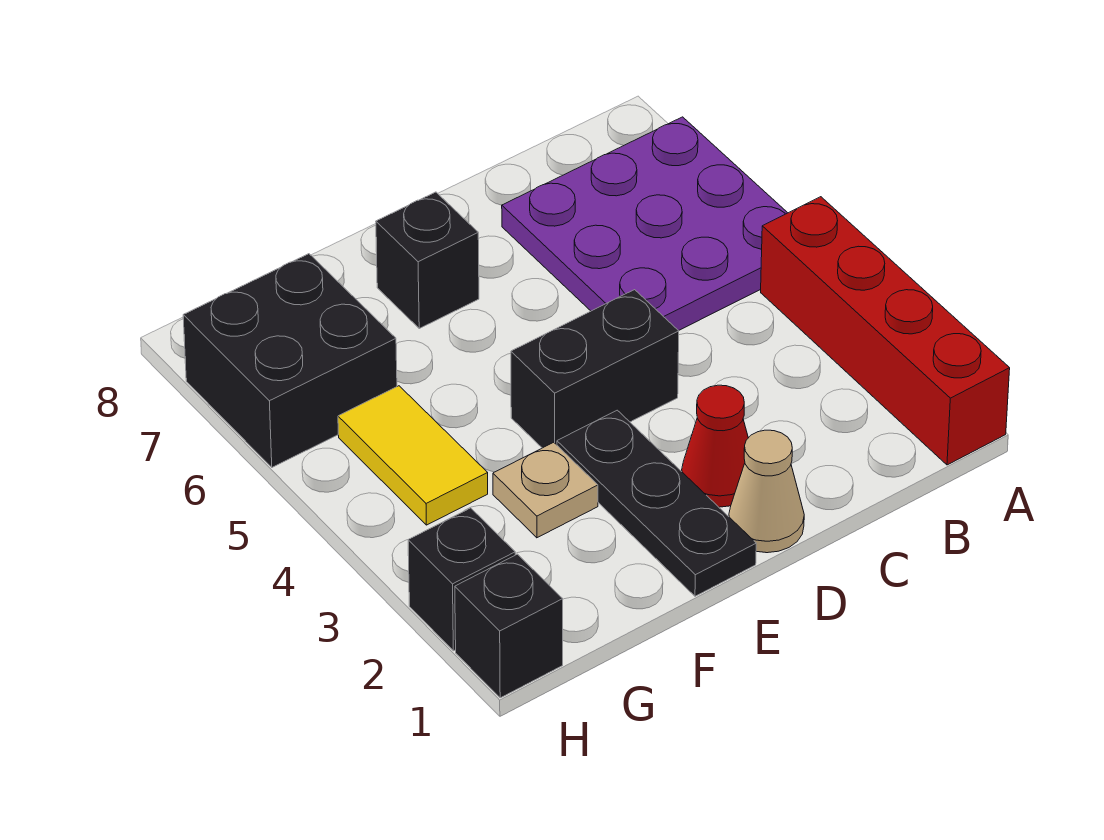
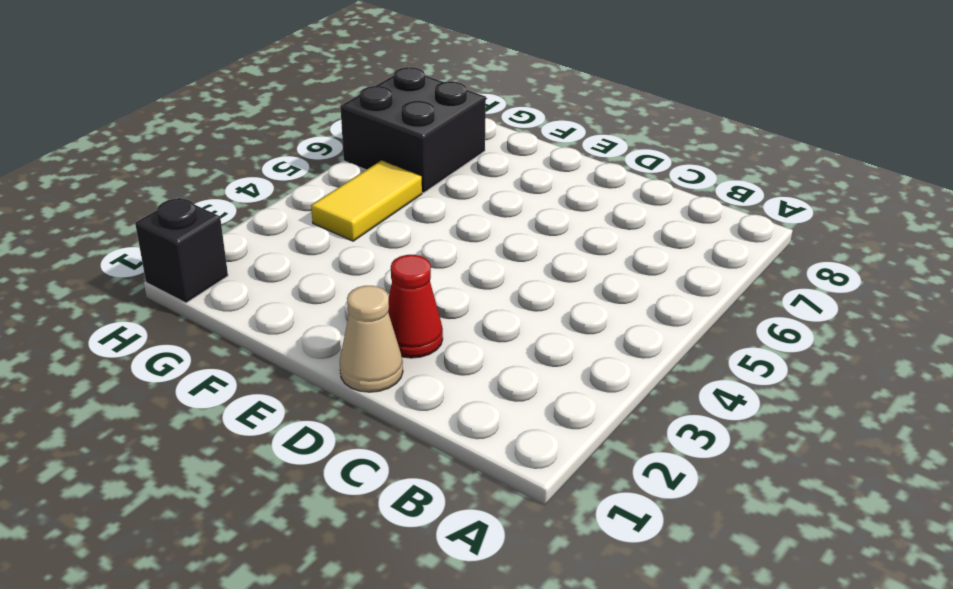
none -> red 1x4 brick [761,197,1010,465]
none -> purple 3x3 plate [502,117,787,331]
none -> black 1x2 brick [511,290,679,448]

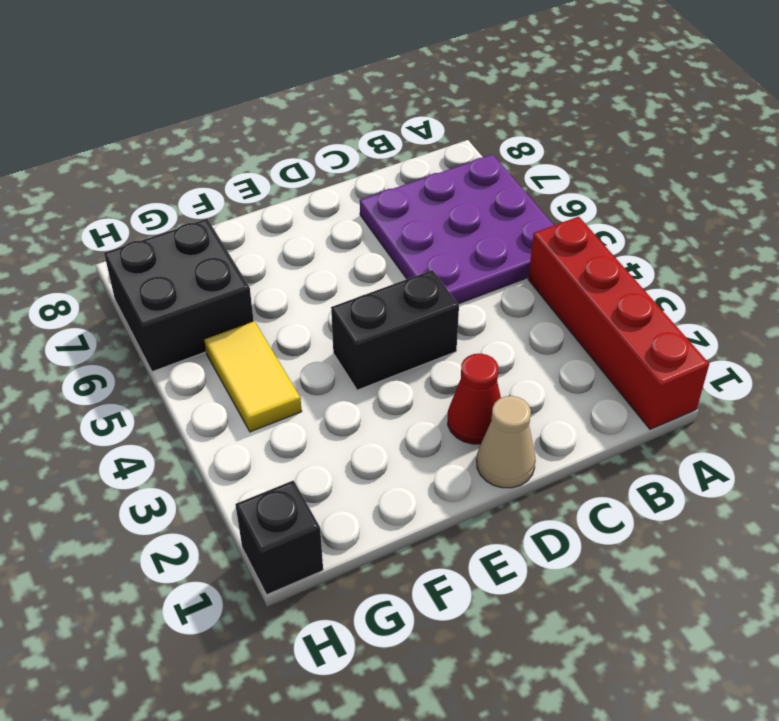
none -> black 1x3 plate [557,410,756,596]
none -> black 1x1 brick [376,192,479,328]
none -> tan 1x1 plate [493,442,598,538]

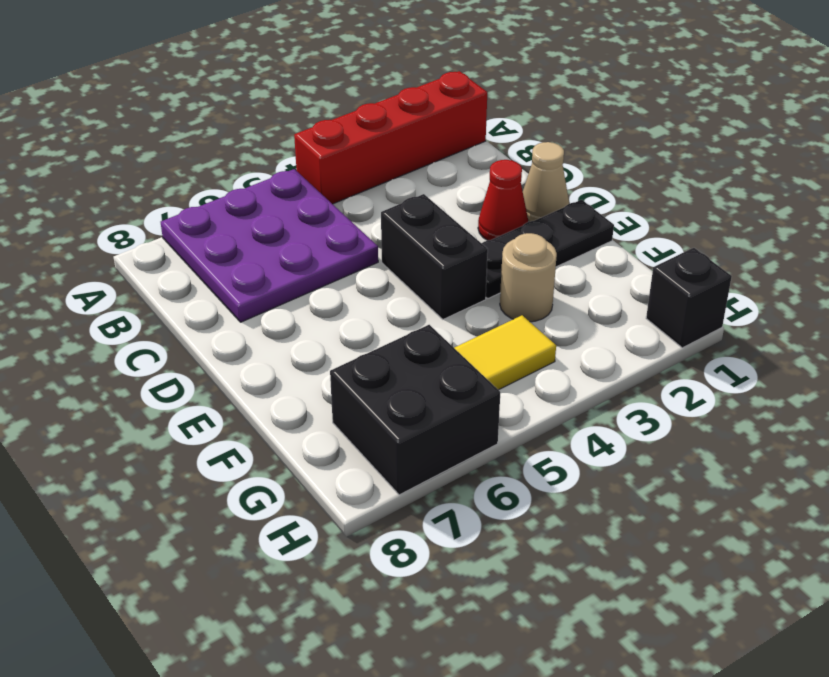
tan 1x1 round brick [500,233,557,322] -> tan 1x1 plate [493,442,598,538]
none -> black 1x1 brick [376,192,479,328]
none -> black 1x1 brick [408,508,515,651]

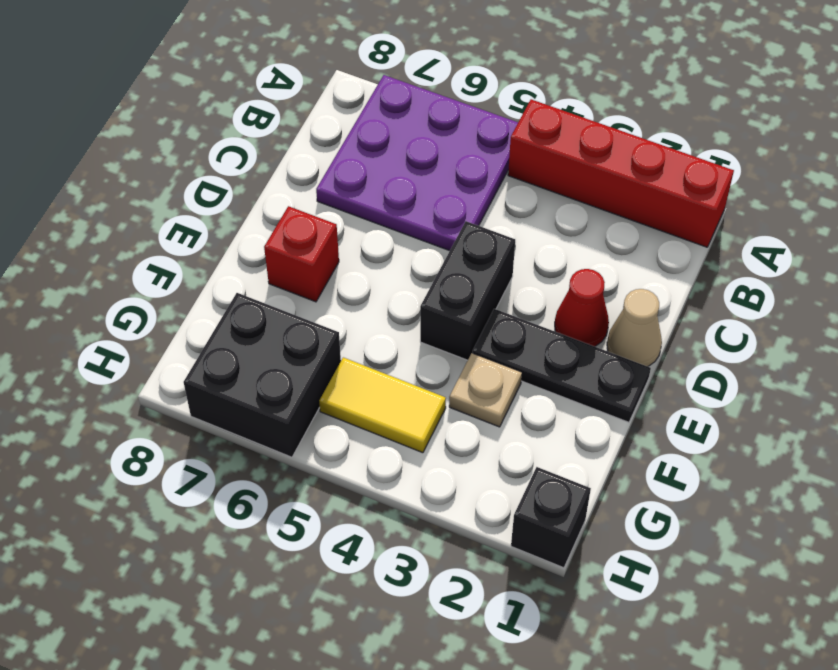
red 1x1 brick [264,206,339,302] -> black 1x1 brick [376,192,479,328]
none -> black 1x1 brick [408,508,515,651]

